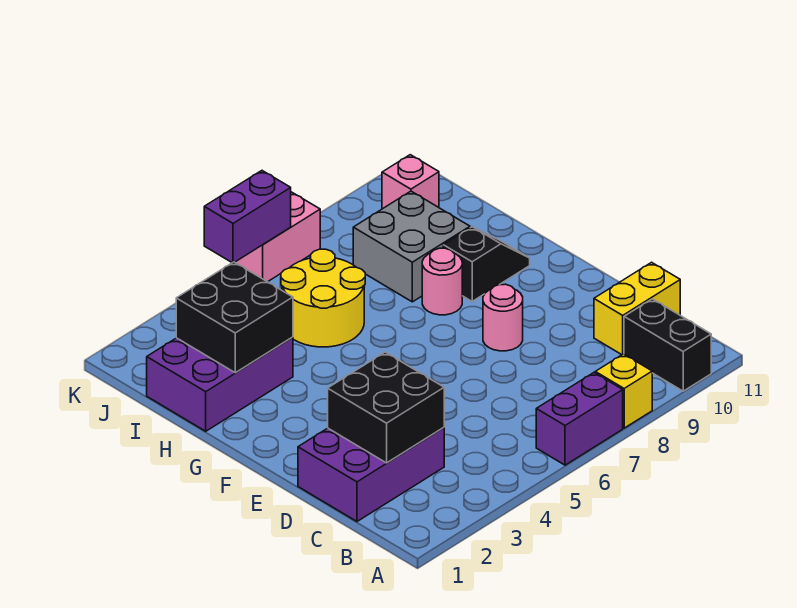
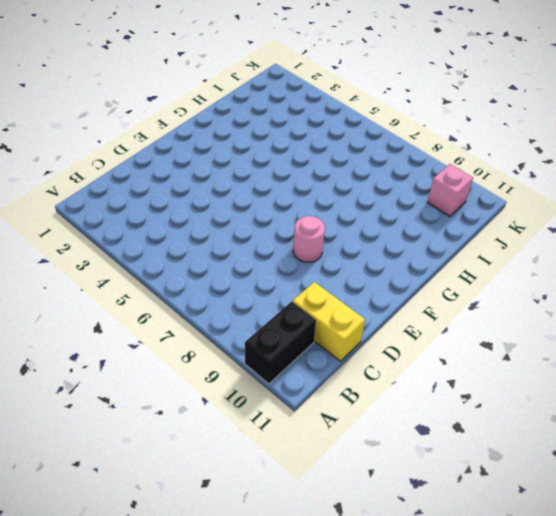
none -> purple 1x2 brick [536,373,623,465]
none -> yellow 1x1 brick [595,354,652,428]
none -> purple 2x3 brick [298,427,444,521]

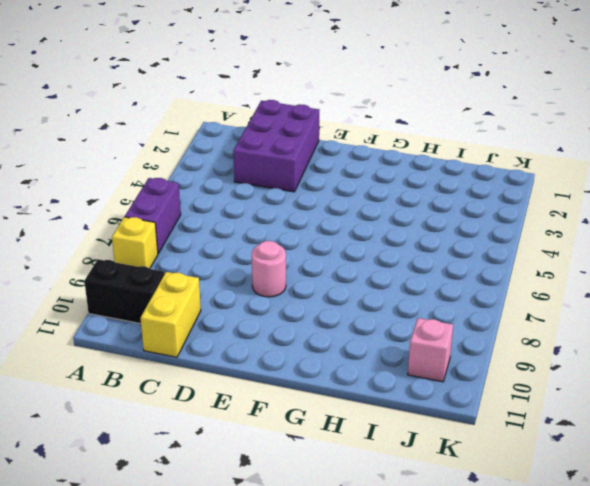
none -> pink 1x1 round brick [422,248,462,315]
none -> black 1x2 slope [443,227,530,301]
none -> purple 2x3 brick [147,337,293,431]

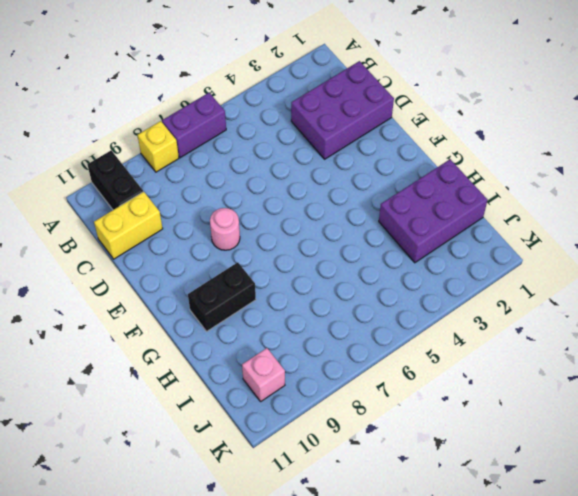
black 1x2 brick [188,262,256,331] -> black 1x2 slope [443,227,530,301]
none -> pink 1x1 round brick [422,248,462,315]
none -> yellow 2x2 round brick [281,249,365,347]
none -> grey 2x2 brick [353,191,470,302]

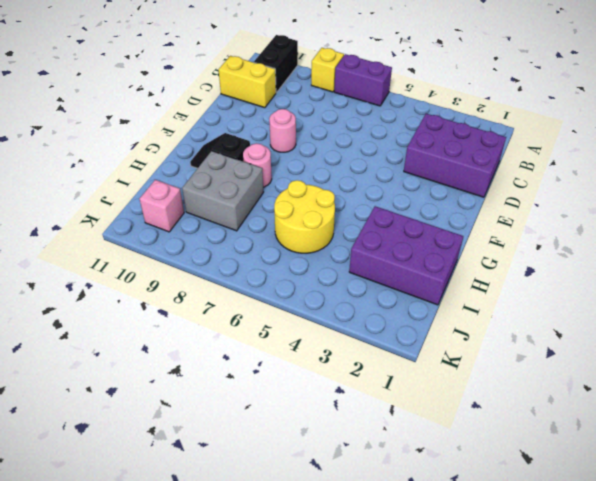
none -> pink 1x2 brick [235,192,320,282]
none -> black 2x2 brick [328,352,444,463]
none -> black 2x2 brick [176,262,293,373]

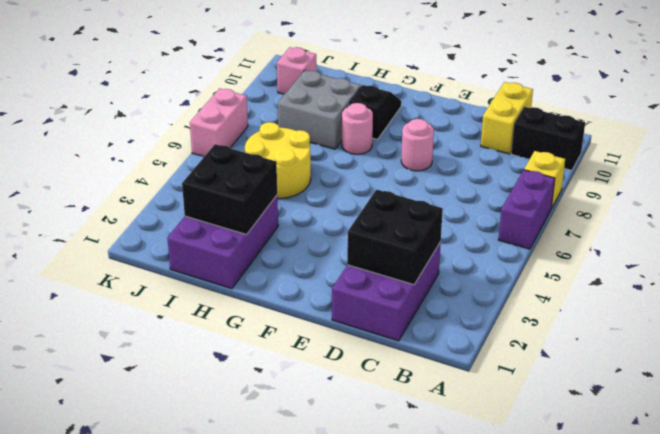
none -> purple 1x2 brick [204,171,291,263]

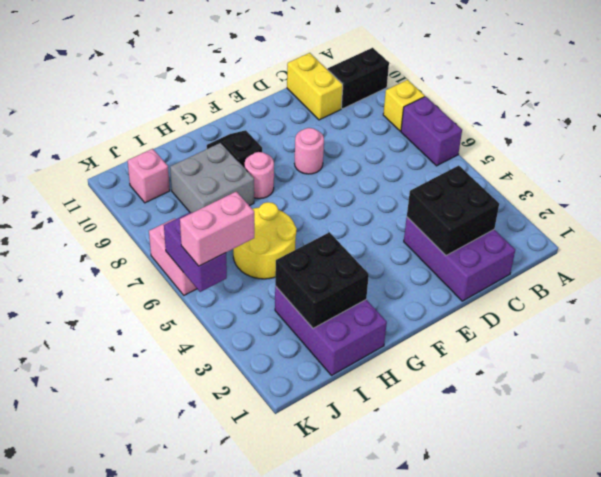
pink 1x2 brick [180,192,254,266] -> none

